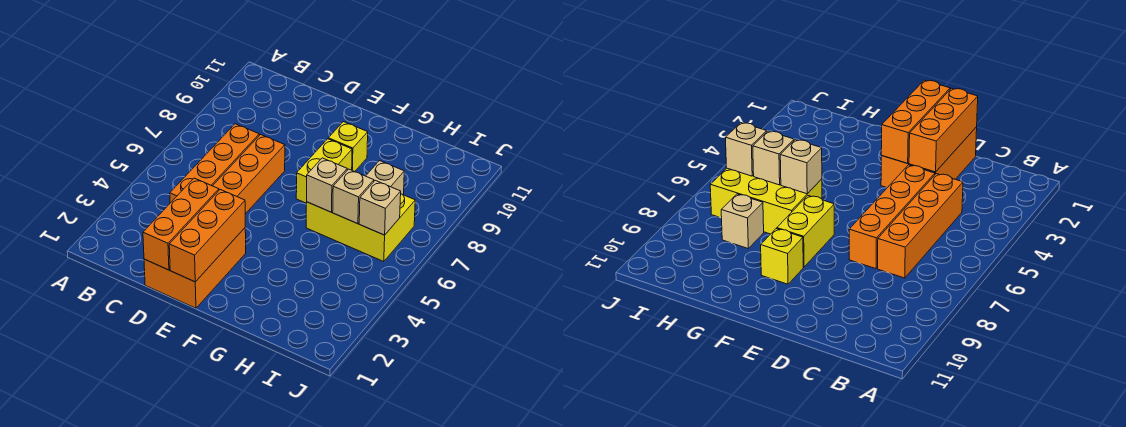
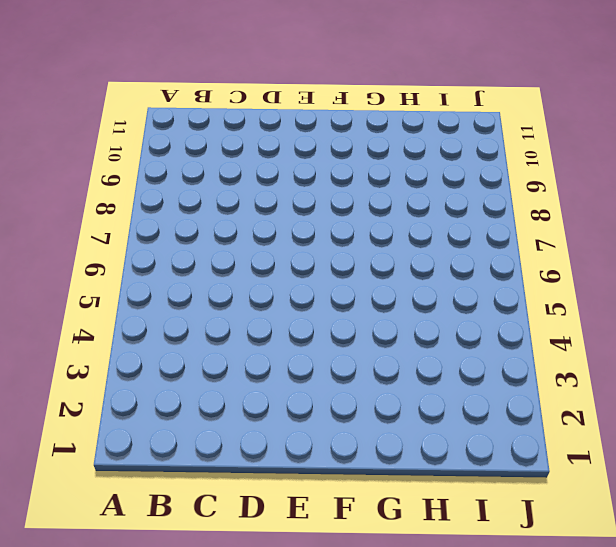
none -> orange 1x4 brick [170,124,259,203]
none -> orange 2x3 brick [144,228,246,308]
none -> orange 1x4 brick [213,134,285,214]

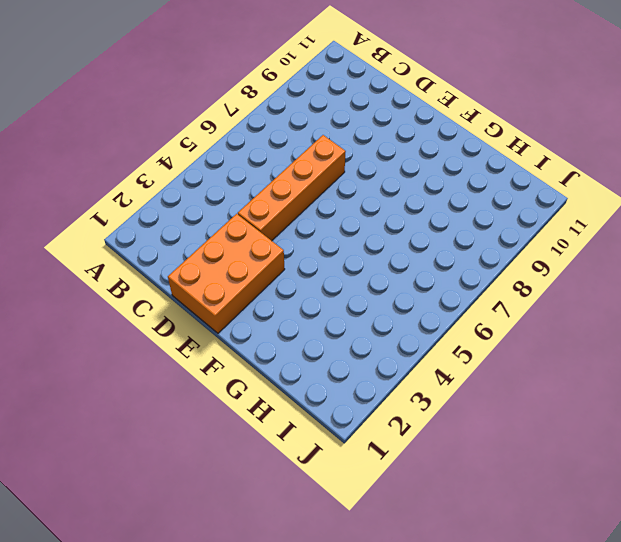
none -> orange 1x4 brick [170,124,259,203]
none -> yellow 1x2 brick [296,139,352,203]
none -> yellow 1x1 brick [328,122,368,172]

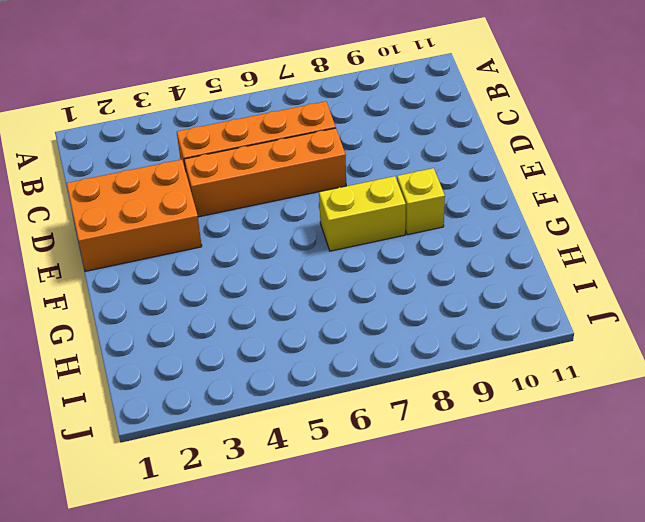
none -> yellow 2x3 brick [306,194,415,262]
none -> tan 1x1 brick [366,161,404,195]
none -> orange 1x3 brick [143,178,219,270]

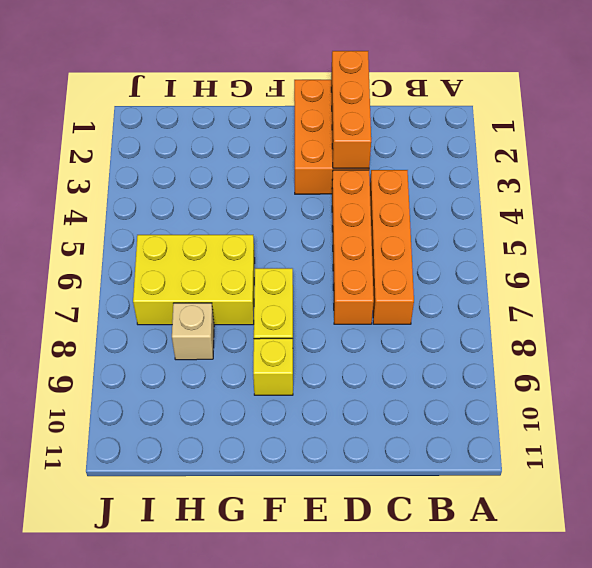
none -> orange 1x3 brick [169,190,245,282]
none -> tan 1x1 brick [307,158,347,212]
none -> tan 1x1 brick [333,169,374,224]

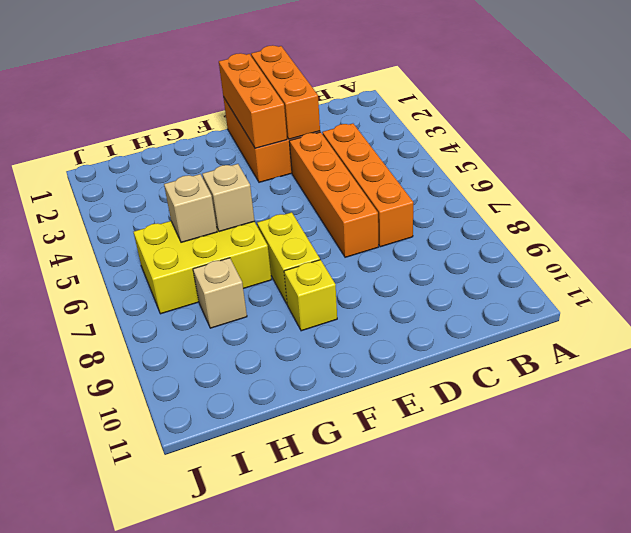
none -> tan 1x1 brick [359,180,401,235]

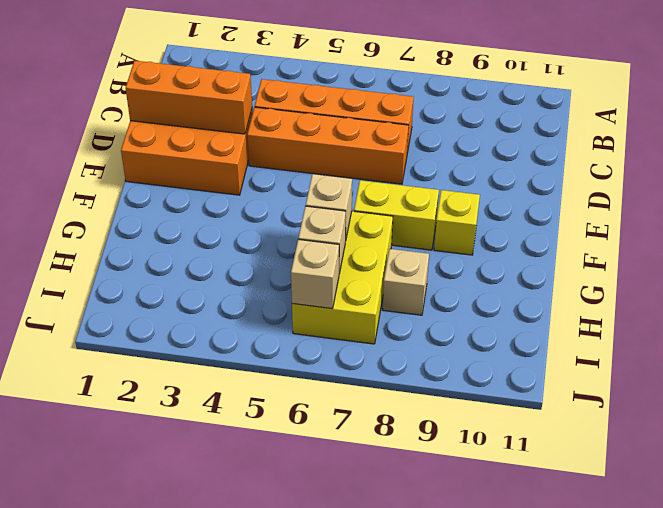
none -> orange 1x3 brick [169,190,245,282]

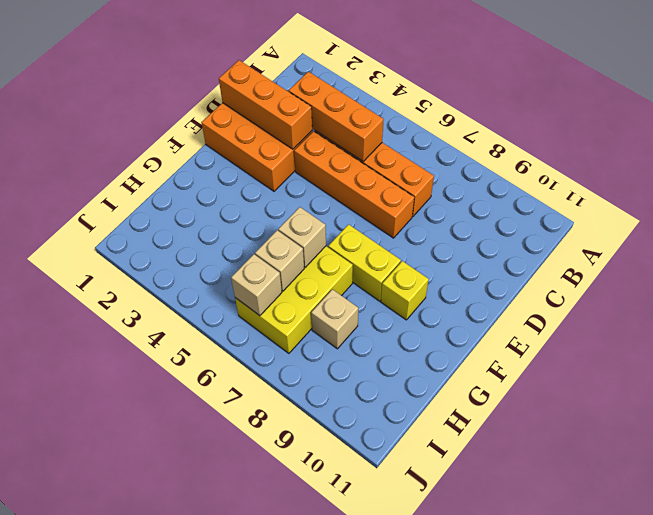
orange 1x3 brick [289,72,384,161] -> orange 1x3 brick moved to [169,190,245,282]

